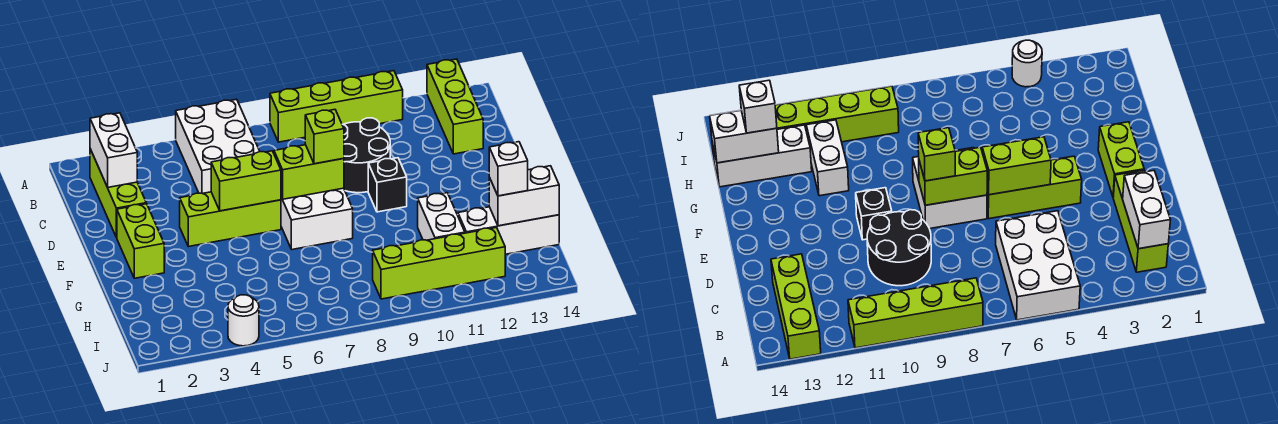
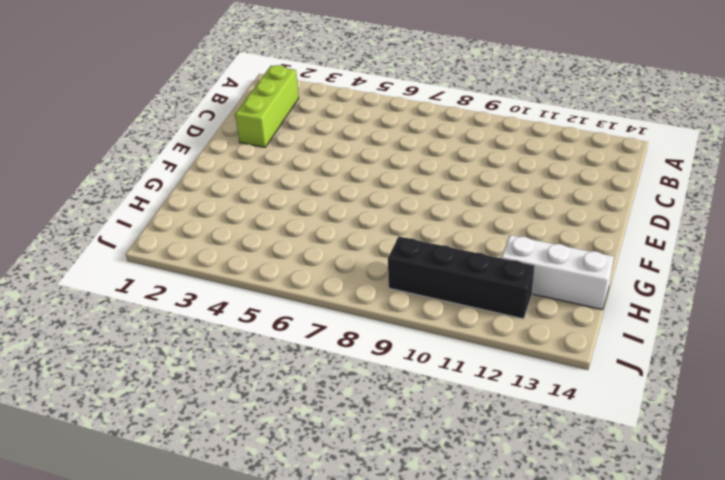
black 1x4 brick [388,237,535,319] -> lime 1x4 brick [373,228,505,299]
none -> white 2x3 brick [176,99,260,194]
none -> lime 1x4 brick [270,71,403,142]
none -> lime 1x3 brick [427,59,483,154]

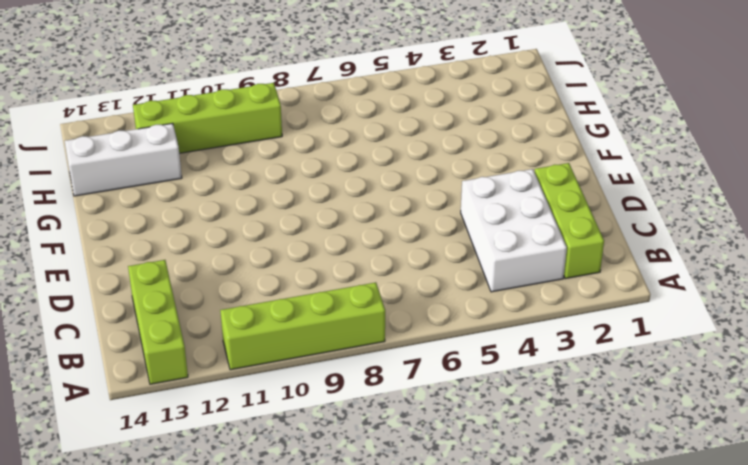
white 2x3 brick [461,169,567,292] -> white 2x3 brick moved to [176,99,260,194]
none -> black 2x2 round brick [342,118,390,193]
none -> lime 1x2 brick [117,204,164,278]
none -> lime 1x3 brick [180,192,281,247]

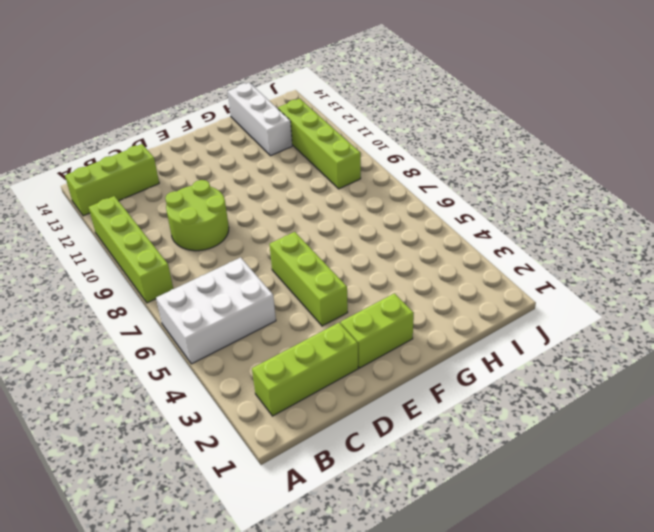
lime 2x2 round brick [165,180,229,251] -> black 2x2 round brick [342,118,390,193]
none -> white 2x2 brick [281,188,353,250]
none -> black 1x1 brick [368,158,407,212]
none -> white 1x2 brick [418,193,465,240]

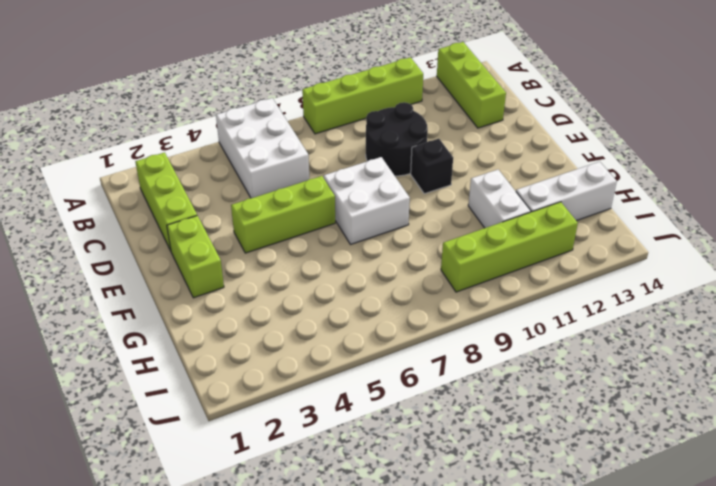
none -> white 1x1 round brick [228,295,259,346]
none -> white 1x2 brick [90,113,137,187]
none -> lime 1x2 brick [211,151,281,211]

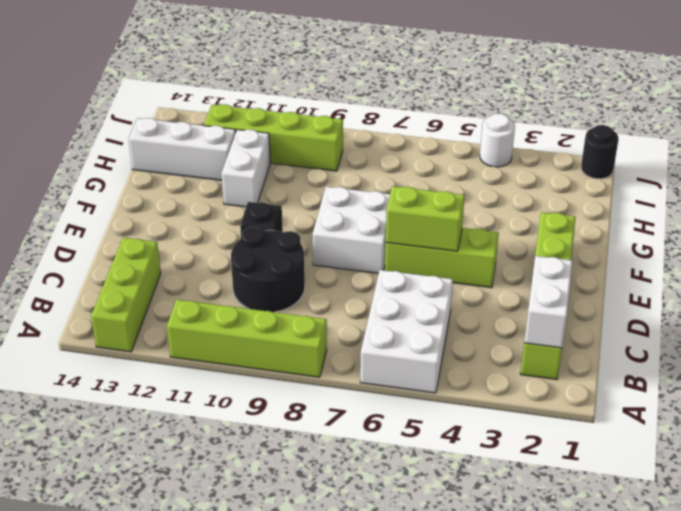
black 1x1 round brick [581,125,619,179] -> none
none -> lime 1x2 brick [274,145,344,199]
none -> white 1x2 brick [489,166,559,226]
none -> lime 1x1 brick [305,110,344,164]

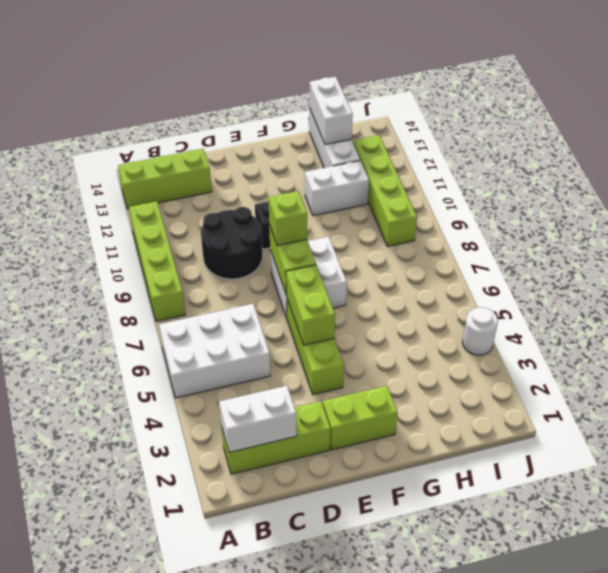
none -> white 1x1 brick [489,142,528,196]

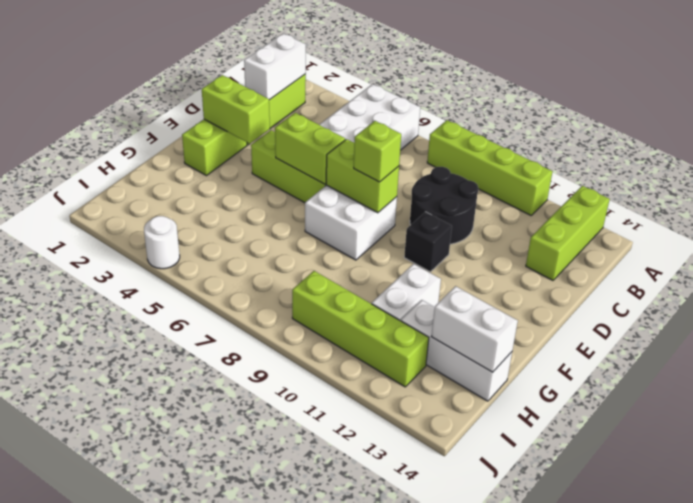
lime 1x2 brick [202,75,270,144] -> none
none -> white 1x1 brick [489,142,528,196]

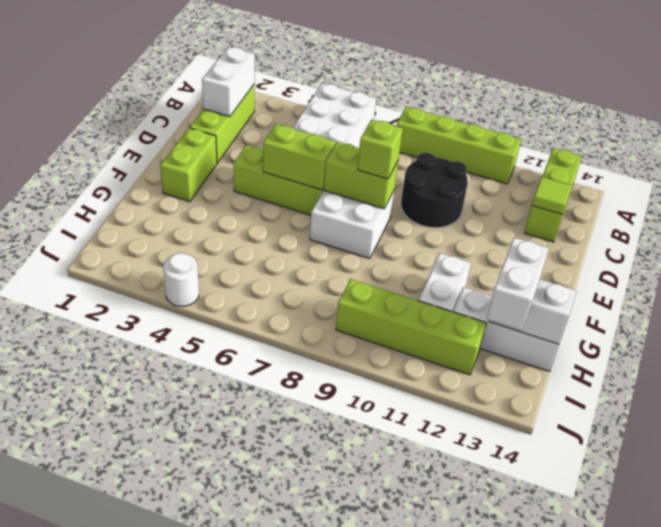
lime 1x1 tile [532,177,572,214] -> none
white 1x2 brick [487,238,549,331] -> white 1x1 brick [489,142,528,196]
none -> black 1x1 brick [368,158,407,212]

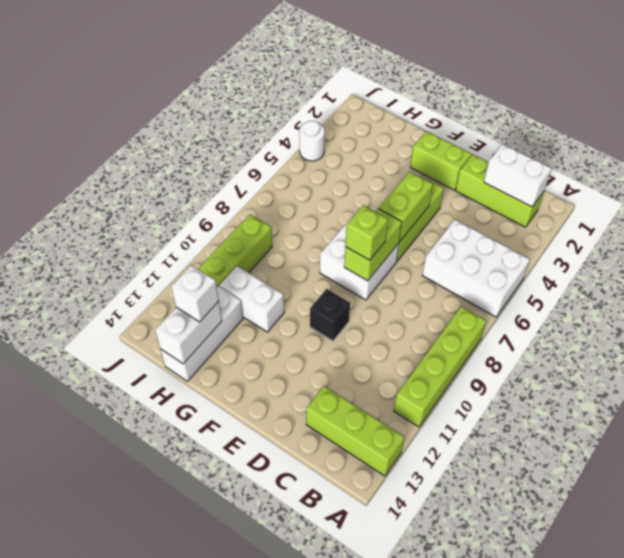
none -> black 2x2 round brick [342,118,390,193]

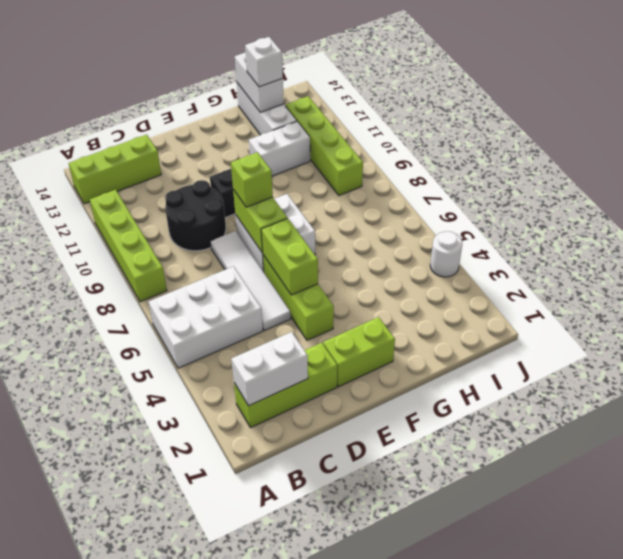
white 1x4 tile [210,231,291,331] -> none

